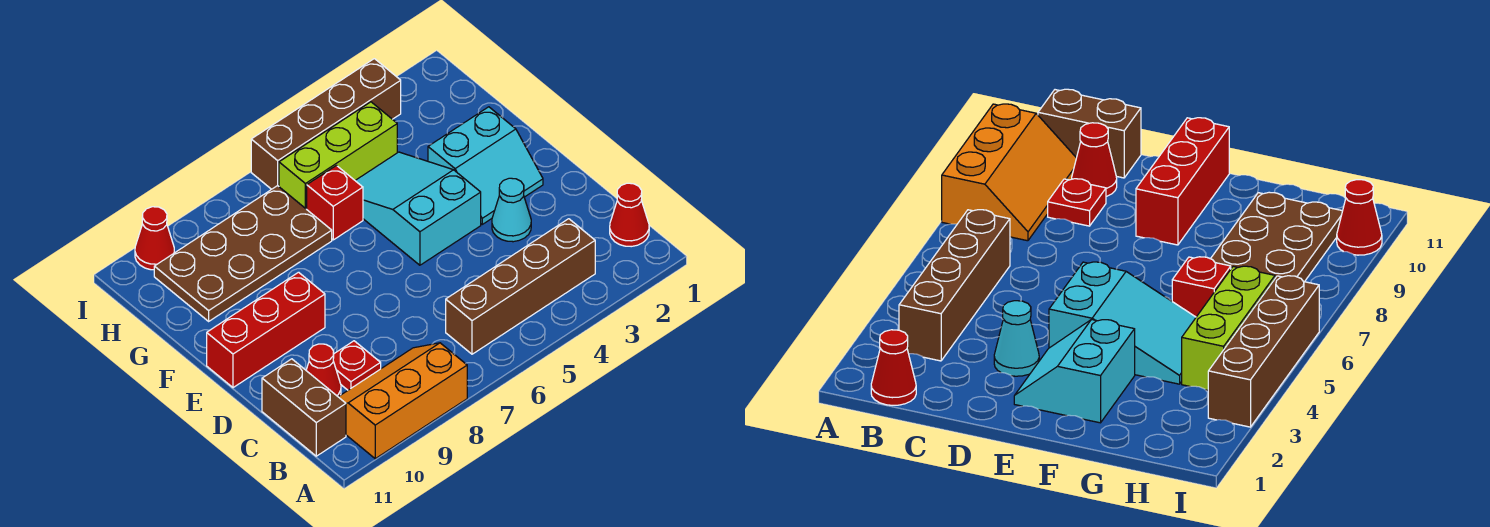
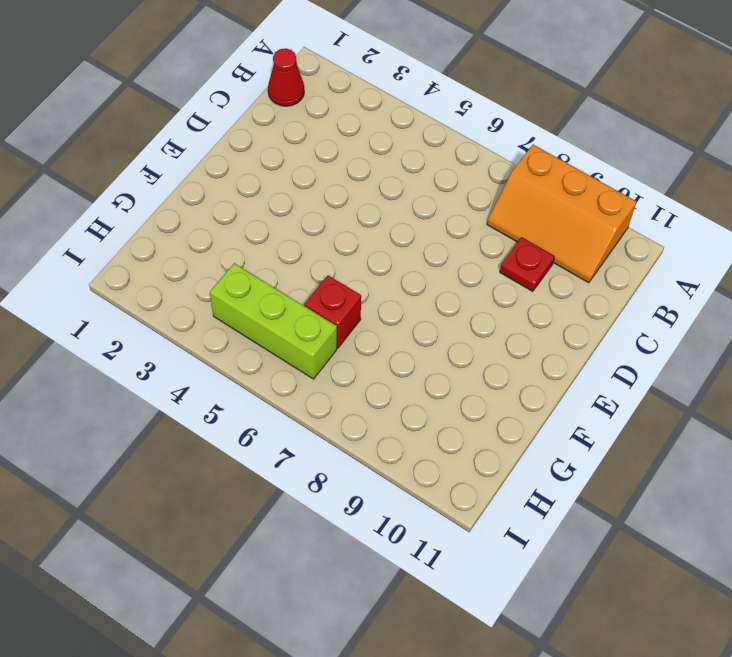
none -> brown 1x4 brick [446,219,595,354]
none -> brown 1x2 brick [262,359,346,456]
none -> red 1x1 cone [306,344,341,397]

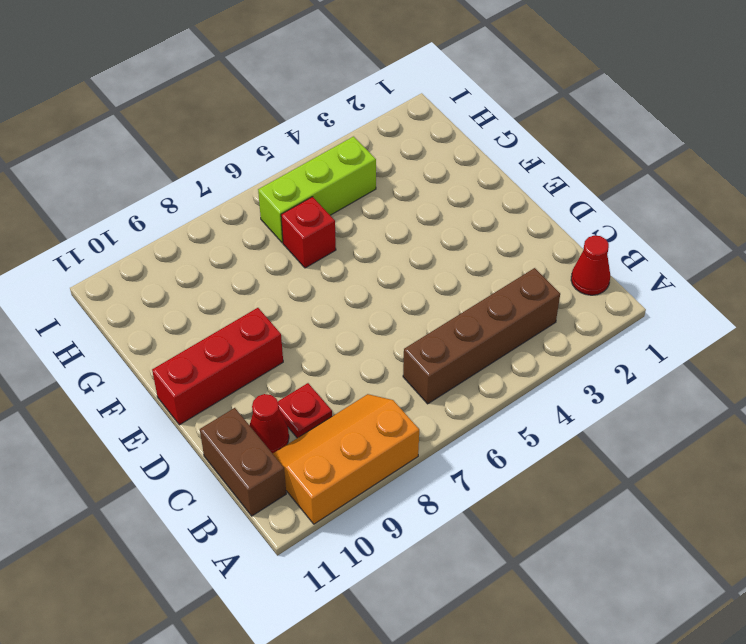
none -> cyan 1x1 cone [492,178,531,242]
none -> cyan 2x2 slope [428,107,543,224]
none -> cyan 2x3 slope [355,152,481,265]

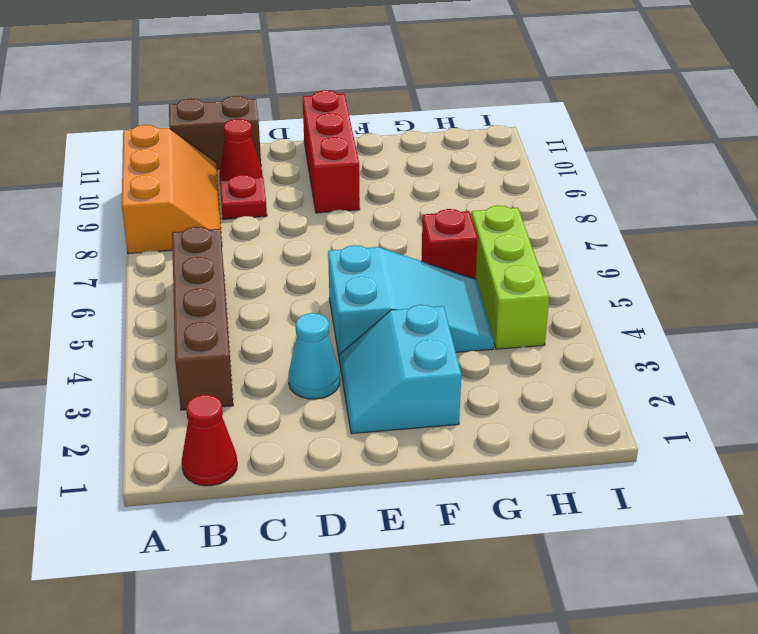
none -> brown 2x4 plate [154,186,332,321]
none -> brown 1x4 brick [251,59,401,189]
none -> red 1x1 cone [135,207,174,270]

